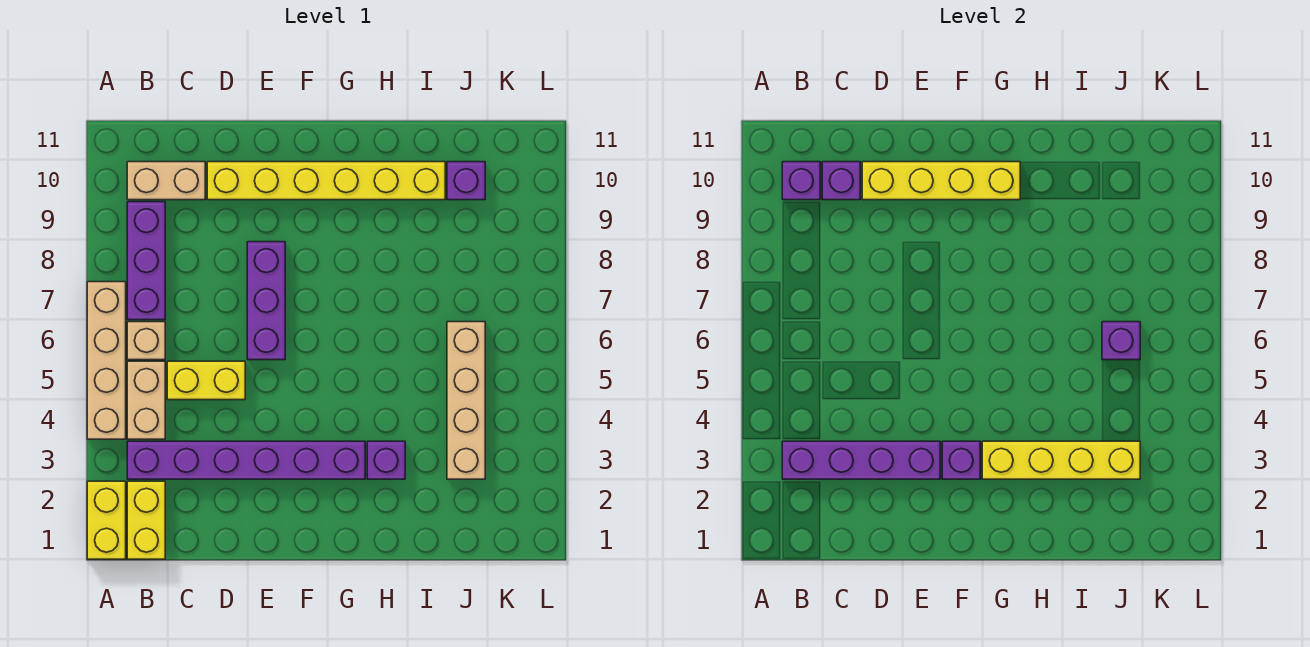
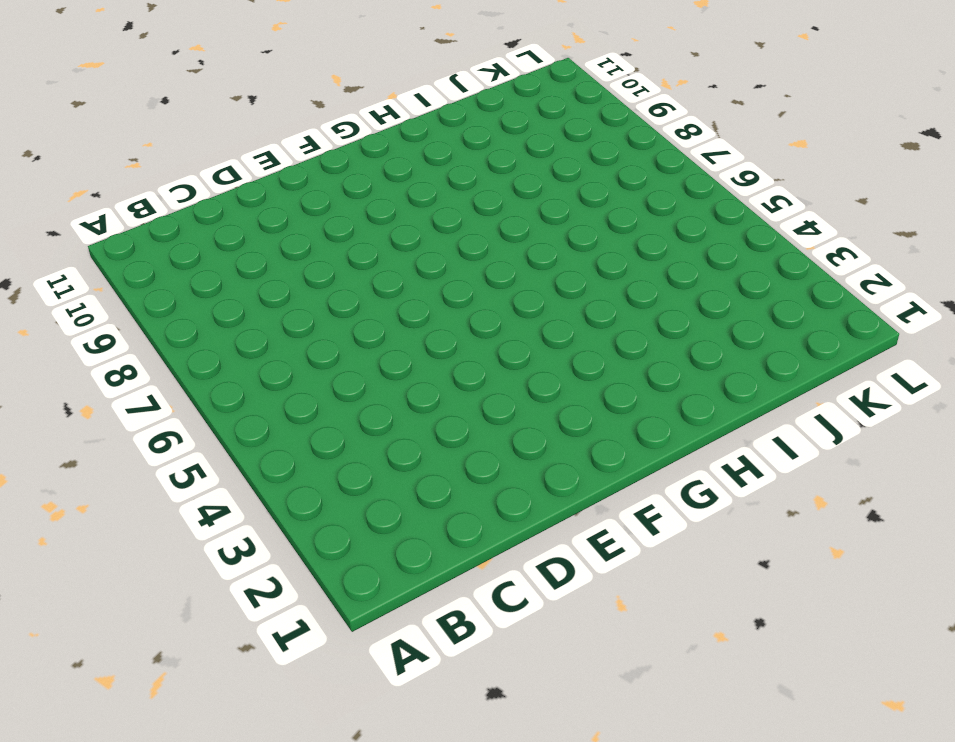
none -> yellow 1x2 brick [87,481,126,559]
none -> tan 1x4 brick [87,282,126,439]
none -> yellow 1x2 brick [127,481,165,559]

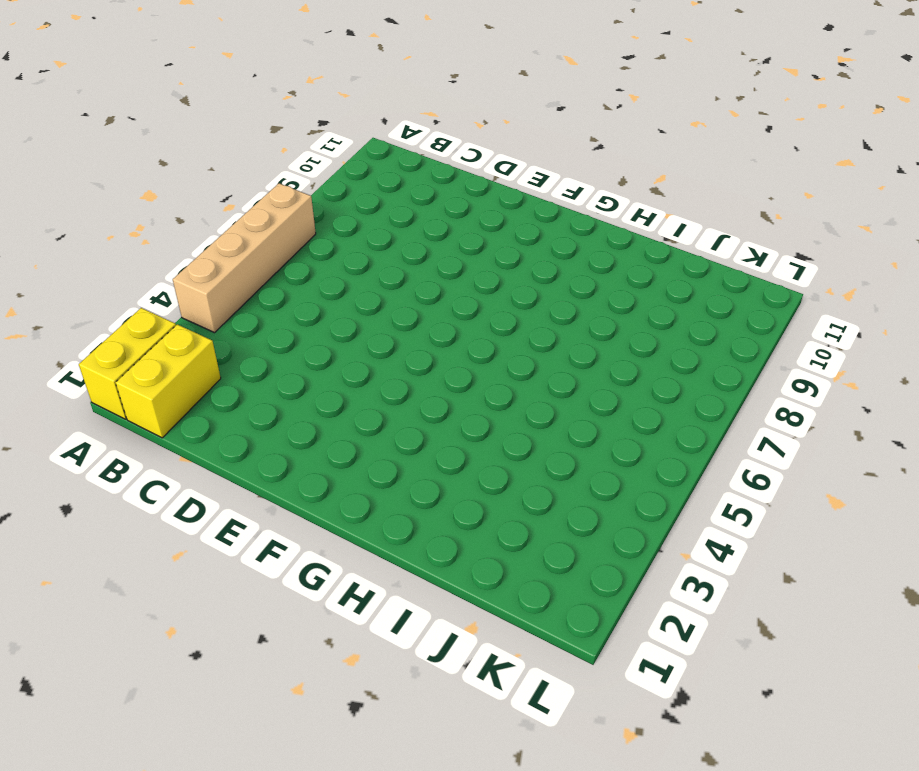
none -> purple 1x6 brick [127,441,365,479]
none -> tan 1x2 brick [127,361,165,439]
none -> tan 1x1 brick [127,322,165,360]

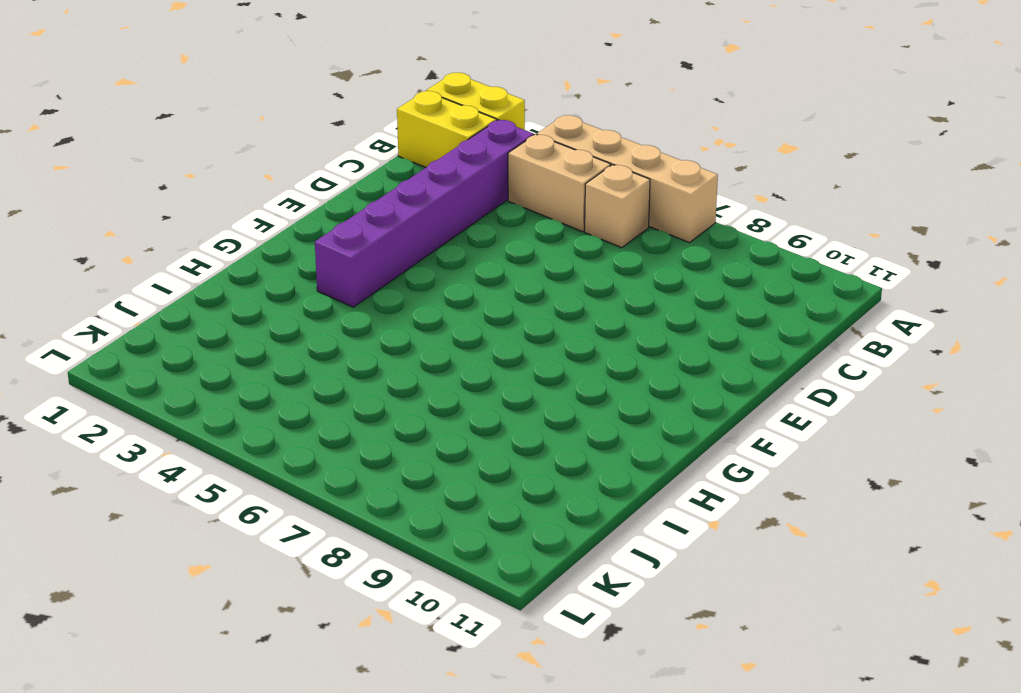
none -> purple 1x3 brick [127,202,165,320]
none -> tan 1x2 brick [127,162,205,200]
none -> yellow 1x2 brick [167,361,245,400]

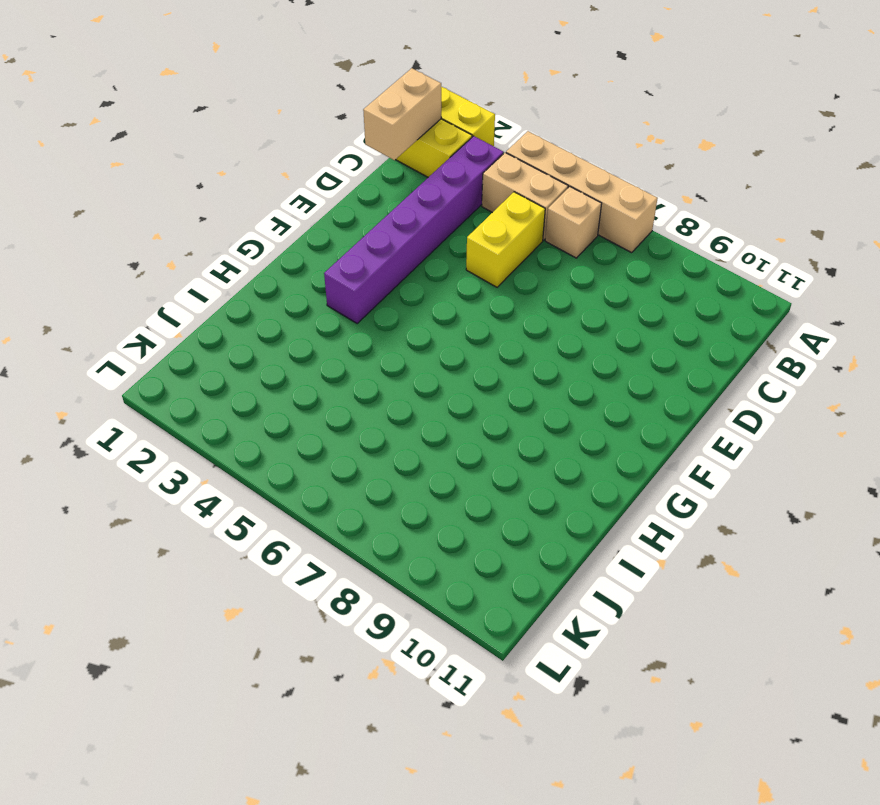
tan 1x2 brick [363,68,441,160] -> tan 1x2 brick moved to [127,162,205,200]
none -> purple 1x3 brick [127,202,165,320]
none -> yellow 1x6 brick [207,162,445,200]
none -> purple 1x3 brick [247,242,285,360]

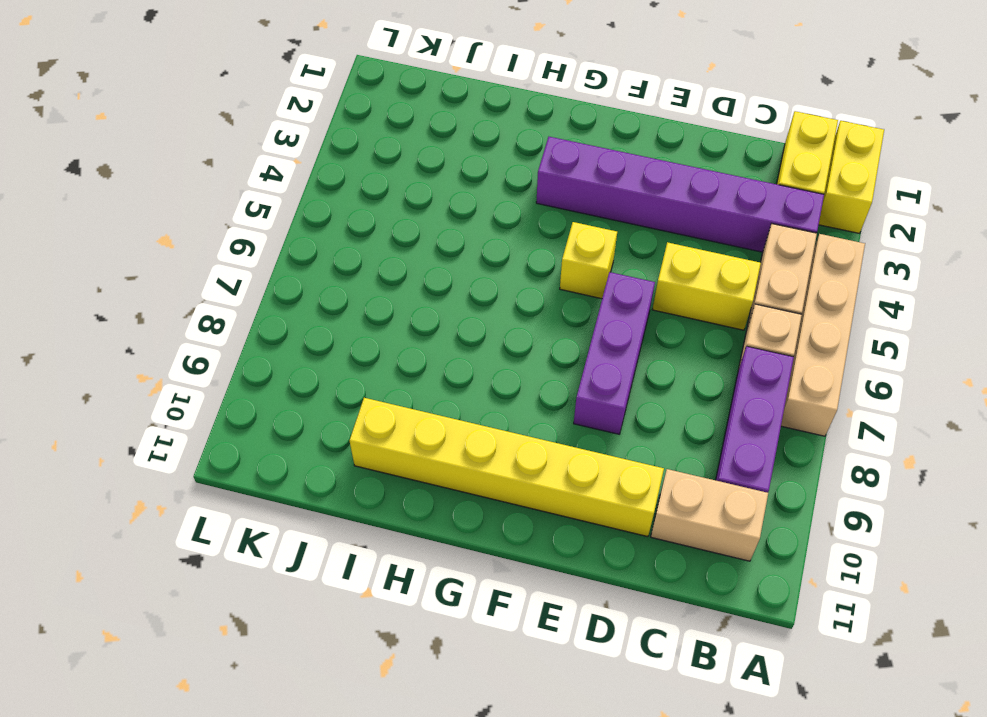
yellow 1x1 brick [560,222,617,299] -> none
none -> purple 1x1 brick [367,441,405,479]
none -> tan 1x4 brick [447,322,485,479]
none -> purple 1x1 brick [447,162,485,200]

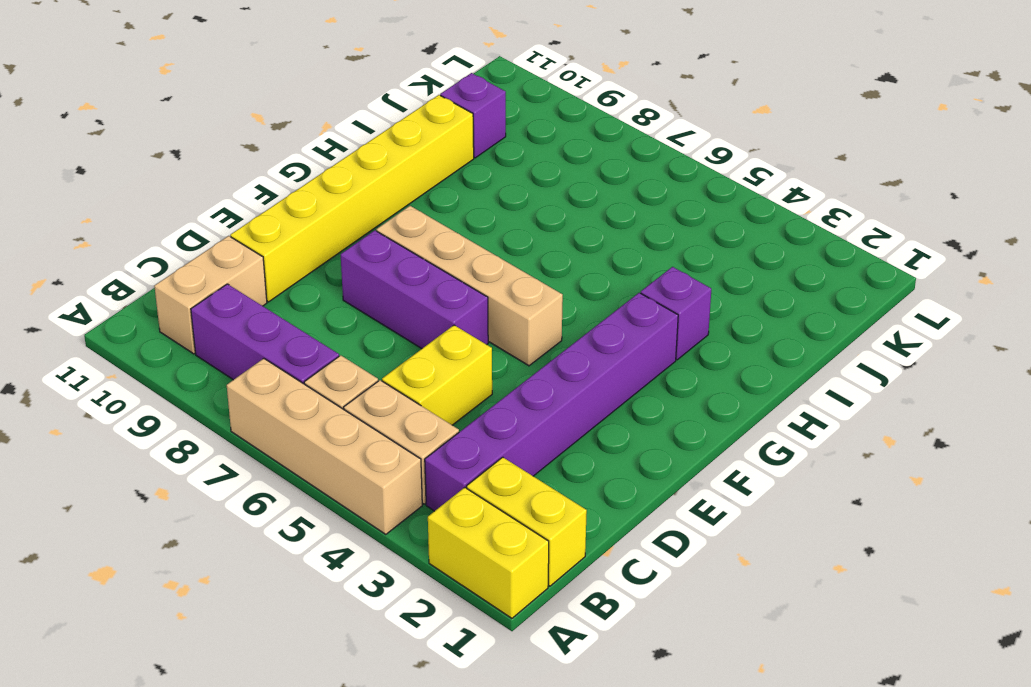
tan 1x4 brick [376,206,563,366] -> tan 1x4 brick moved to [447,322,485,479]
none -> purple 1x4 brick [782,441,940,479]
none -> purple 1x1 brick [782,162,820,200]
none -> purple 1x1 brick [822,162,860,200]

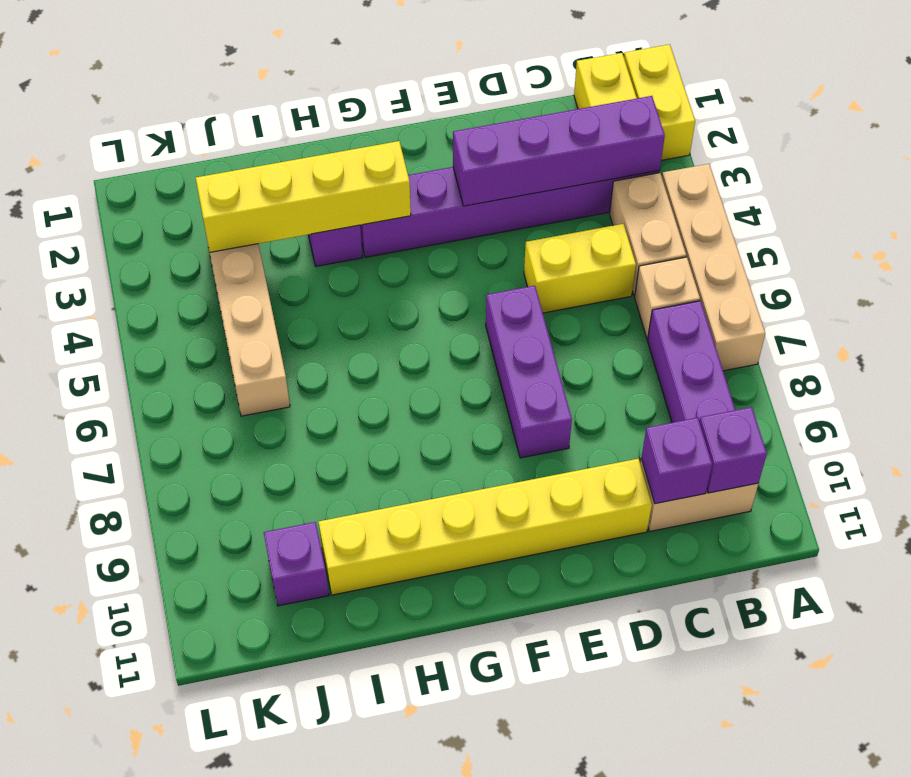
none -> yellow 1x4 brick [862,162,1020,200]
none -> purple 1x1 brick [942,441,980,479]
none -> purple 1x1 brick [1102,322,1140,360]

